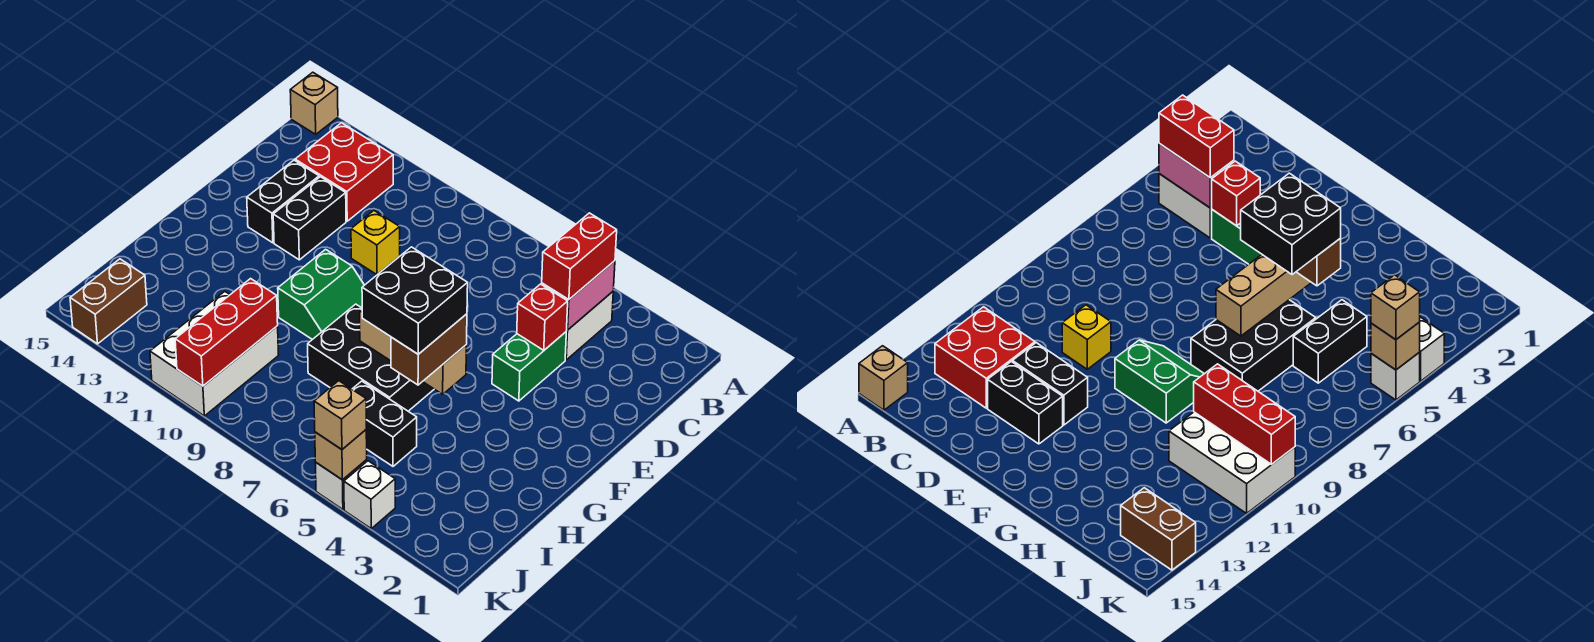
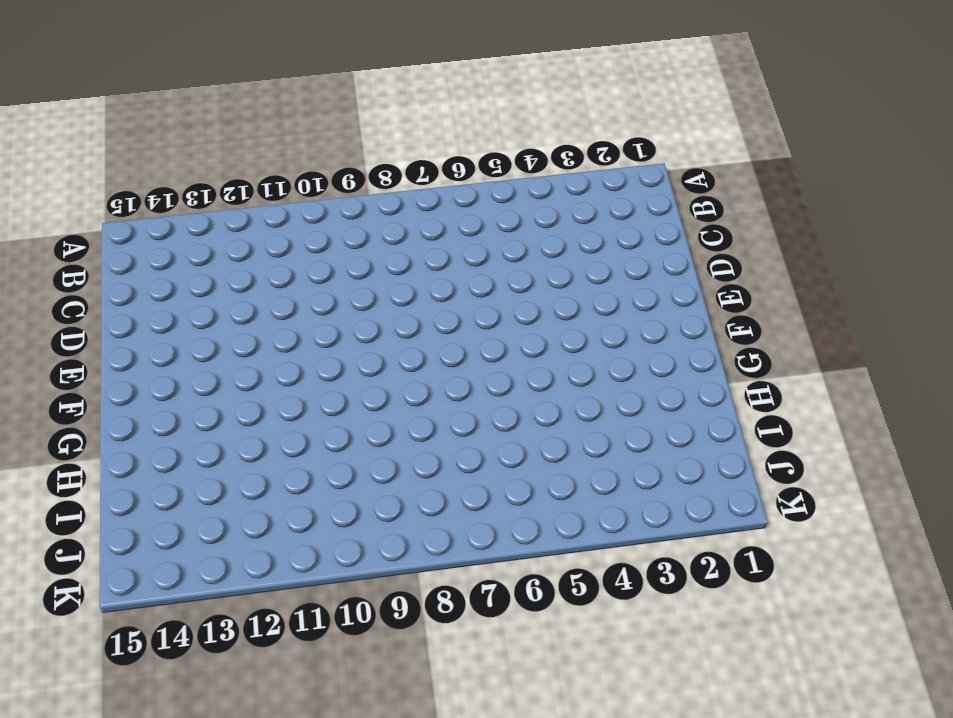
none -> tan 1x1 brick [290,72,338,134]
none -> white 1x2 brick [565,292,613,360]
none -> red 2x2 brick [295,123,393,221]

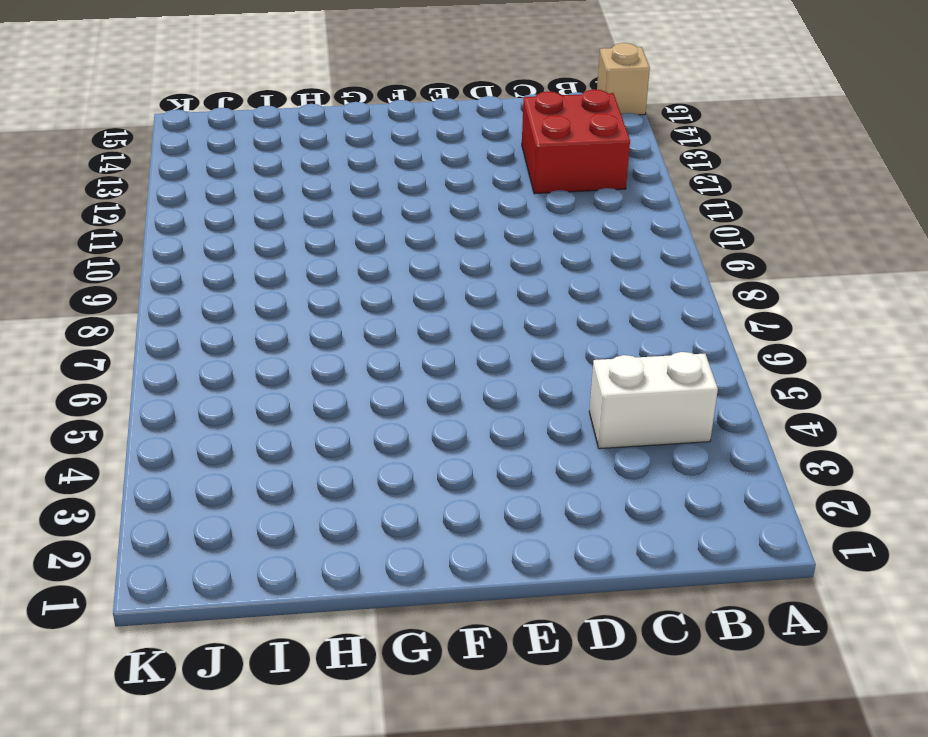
none -> green 1x2 brick [492,332,566,401]
none -> yellow 1x1 brick [351,211,400,275]
none -> black 1x2 brick [273,177,346,260]

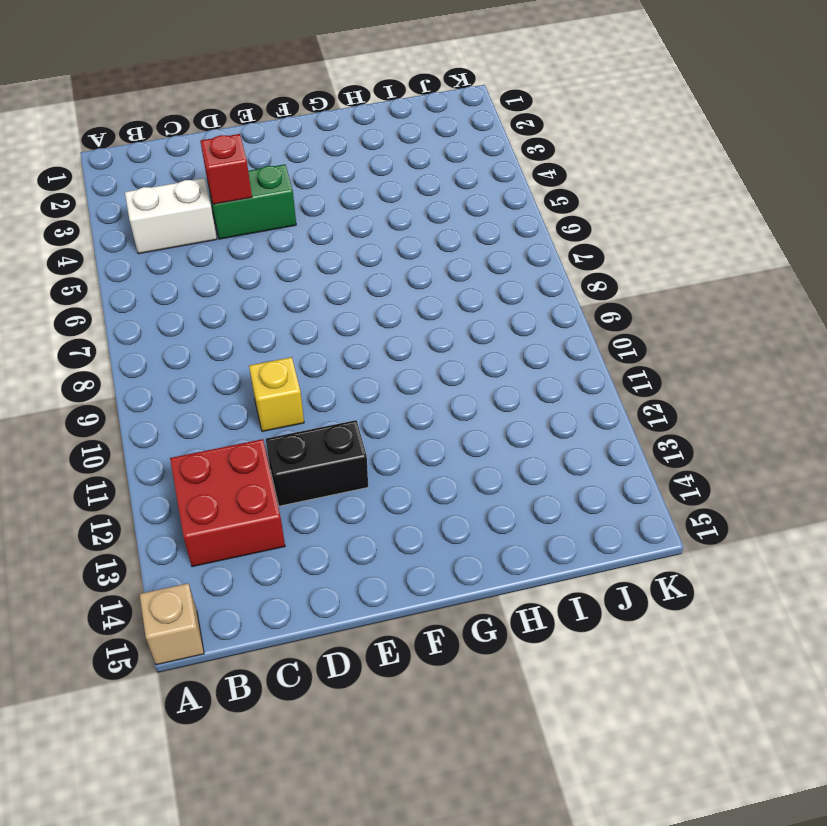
none -> black 1x2 brick [247,160,319,243]
none -> green 2x2 slope [278,249,364,340]
none -> black 2x3 brick [308,304,434,411]

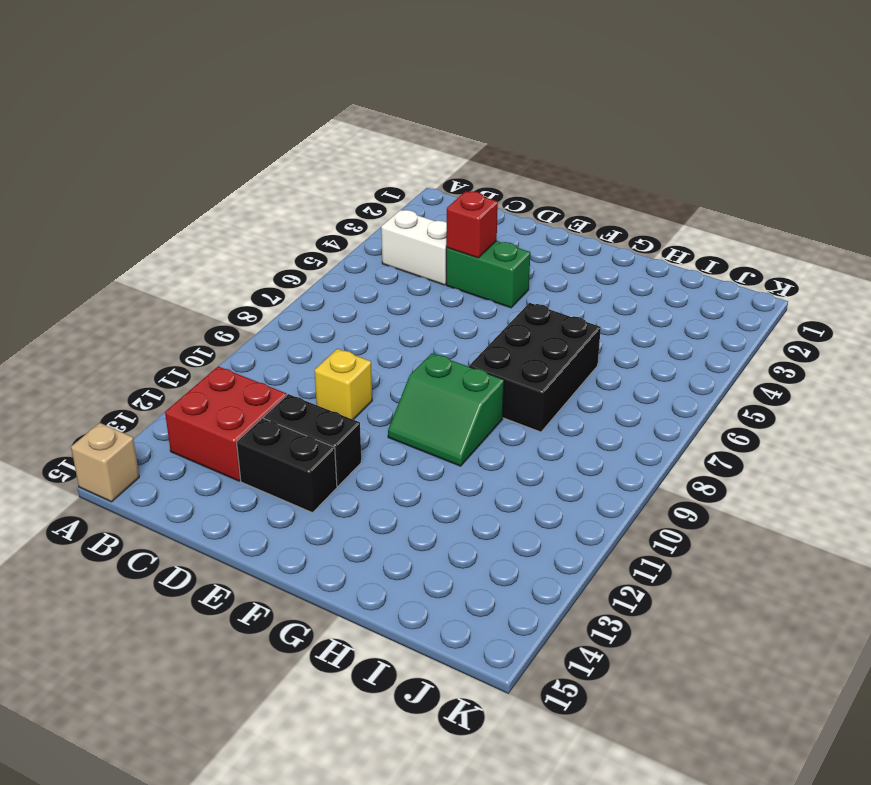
green 2x2 slope [388,353,504,466] -> green 2x2 slope turned to [278,249,364,340]
none -> black 1x2 brick [352,381,417,466]
none -> white 2x3 brick [150,291,279,416]
none -> brown 1x2 brick [70,259,147,344]

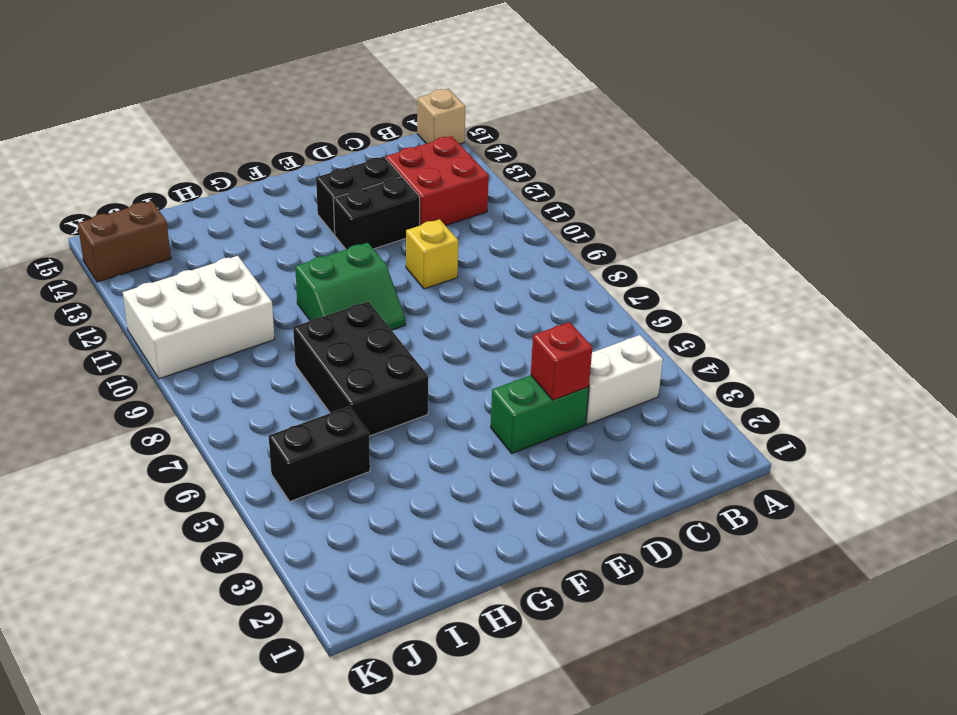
black 1x2 brick [269,406,370,501] -> black 1x2 brick turned to [352,381,417,466]
none -> white 1x1 brick [344,461,395,528]
none -> white 1x1 brick [315,460,367,509]
none -> pink 1x2 brick [542,261,615,330]

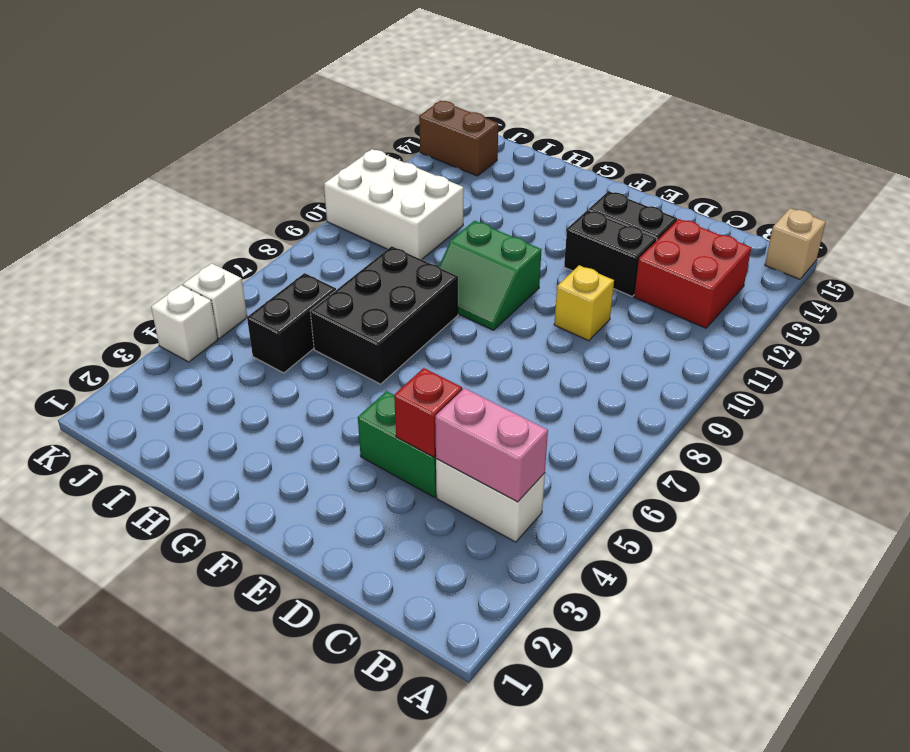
none -> tan 1x3 brick [360,309,466,394]
none -> red 1x3 brick [175,279,278,386]
none -> tan 1x1 brick [315,430,367,480]

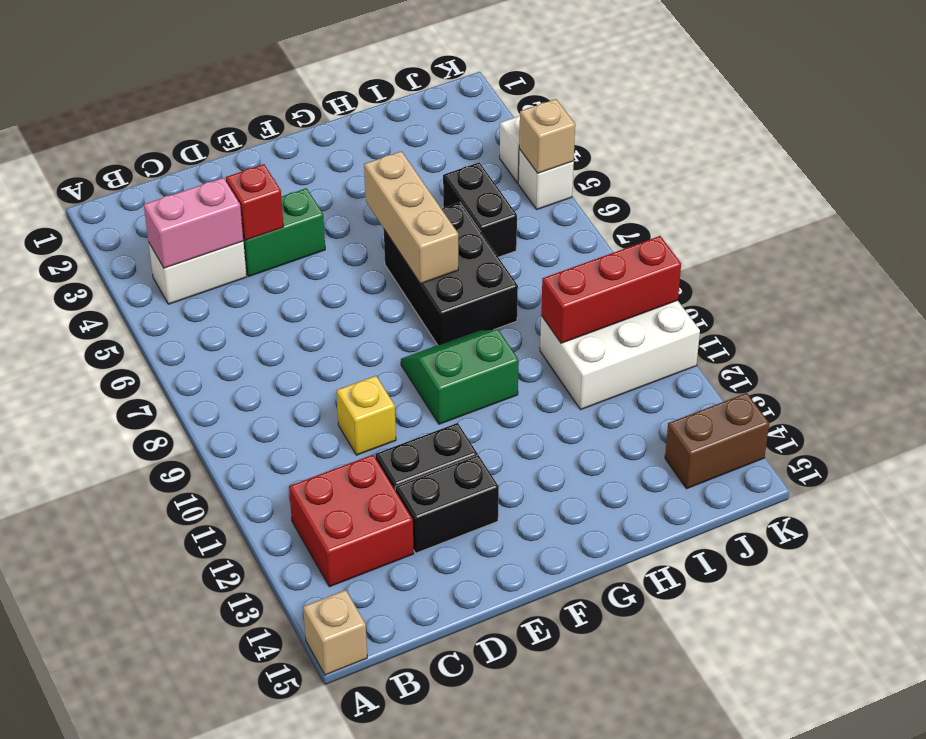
none -> red 1x2 brick [542,213,617,300]
none -> brown 1x2 brick [391,314,467,385]
none -> tan 1x1 brick [314,381,366,449]

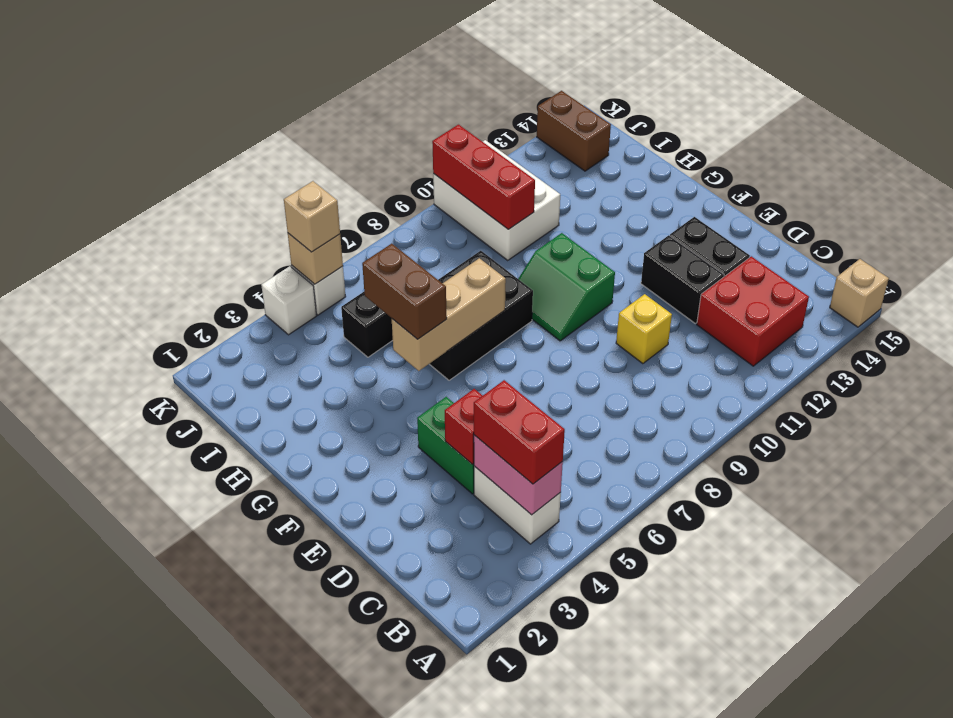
none -> black 2x2 brick [362,247,468,354]

